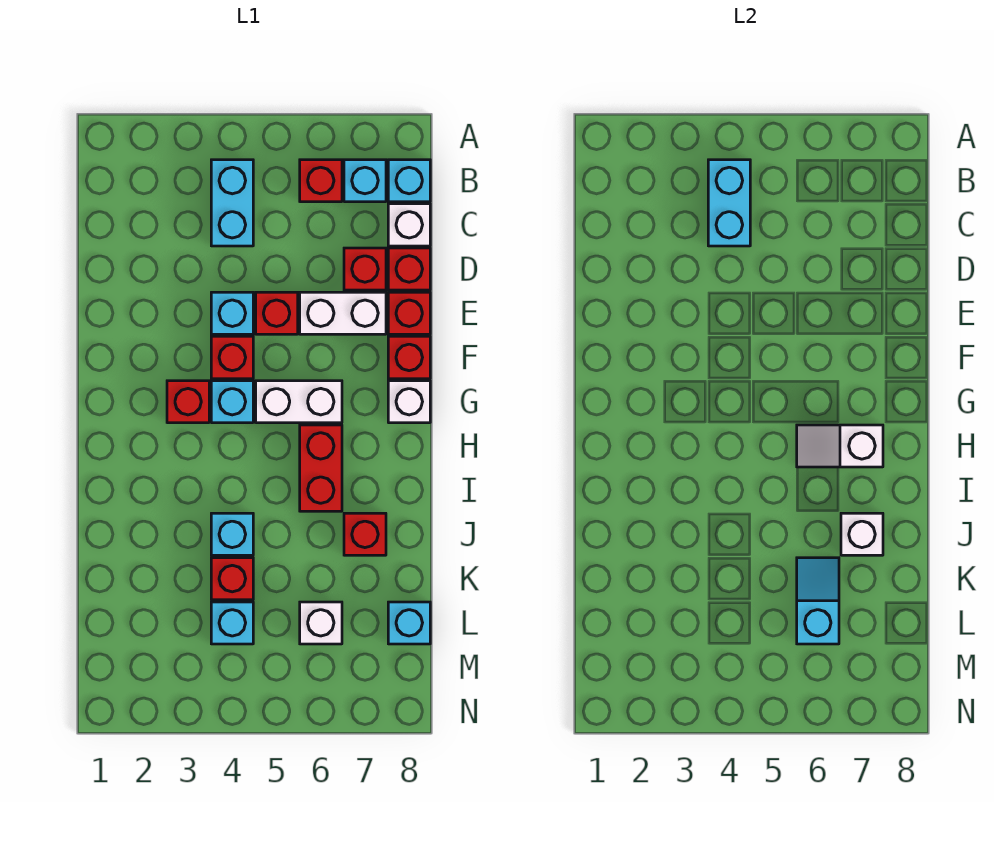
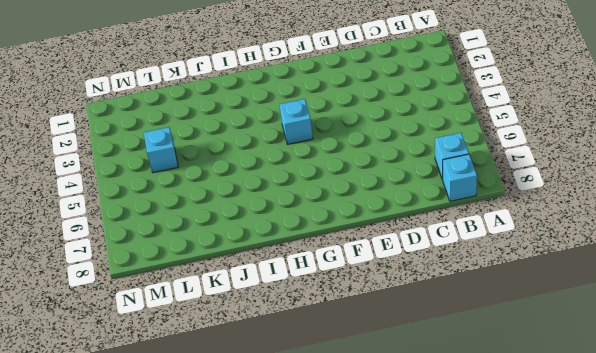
none -> cyan 1x2 brick [211,160,253,246]
none -> red 1x1 brick [300,160,342,202]
none -> white 1x1 brick [388,204,430,246]

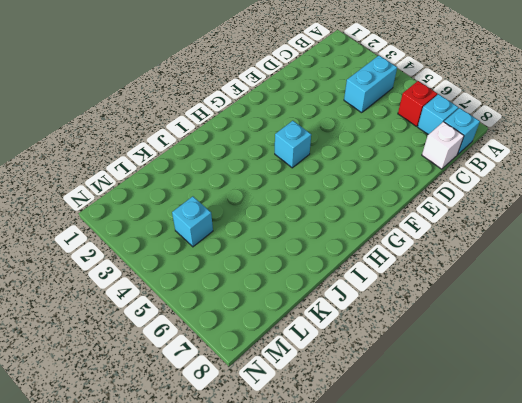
none -> red 1x1 brick [344,248,386,290]
none -> red 1x1 brick [388,248,430,290]
none -> cyan 1x1 brick [211,292,253,334]

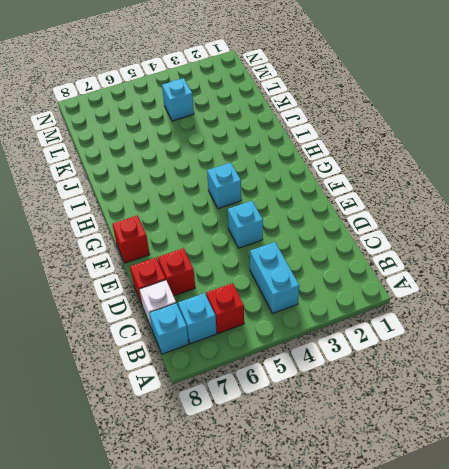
none -> red 1x1 brick [256,292,298,334]
none -> white 1x2 brick [300,292,386,334]
none -> red 1x1 brick [388,292,430,334]

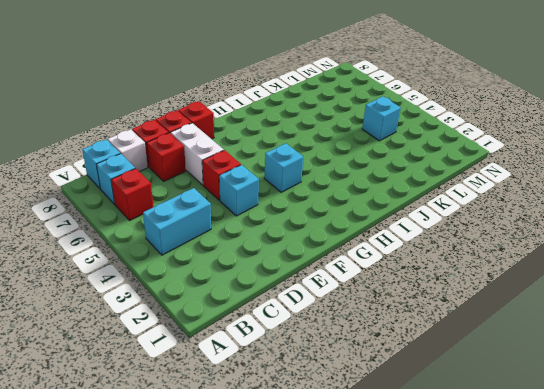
none -> red 1x1 brick [211,336,253,379]
none -> red 1x1 brick [167,381,209,423]
none -> white 1x2 brick [256,381,342,423]

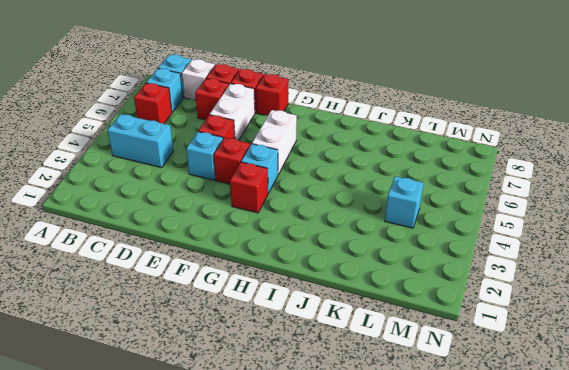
none -> white 1x1 brick [388,381,430,423]
none -> red 1x2 brick [300,425,342,511]
none -> cyan 1x1 brick [211,513,253,555]

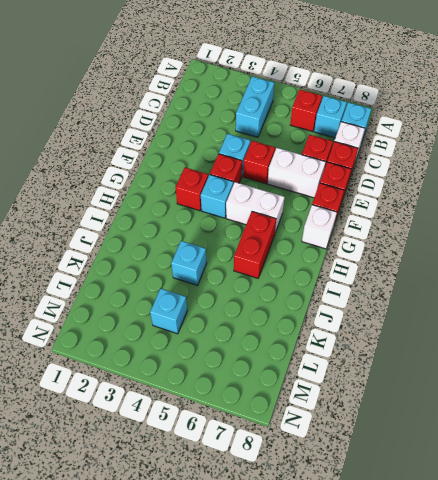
none -> red 1x1 brick [344,513,386,555]
none -> red 1x1 brick [211,558,253,600]
none -> white 1x1 brick [300,602,342,644]

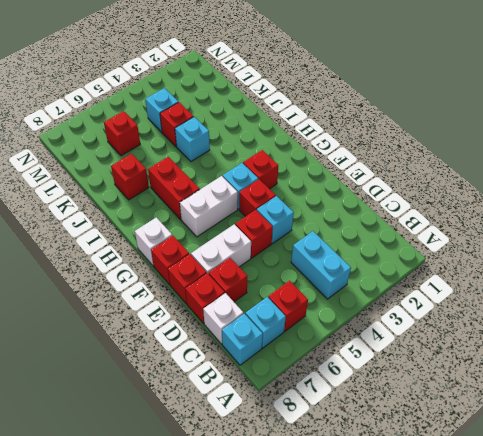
red 1x1 brick [104,111,140,156] -> white 1x1 brick [300,602,342,644]
none -> cyan 1x1 brick [388,602,430,644]
none -> cyan 1x2 brick [708,160,750,246]
none -> white 1x2 slope [797,425,883,467]

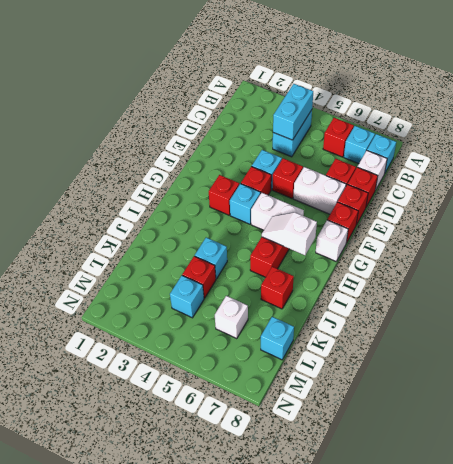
none -> white 1x1 brick [841,513,883,555]
none -> cyan 1x2 slope [797,558,839,644]

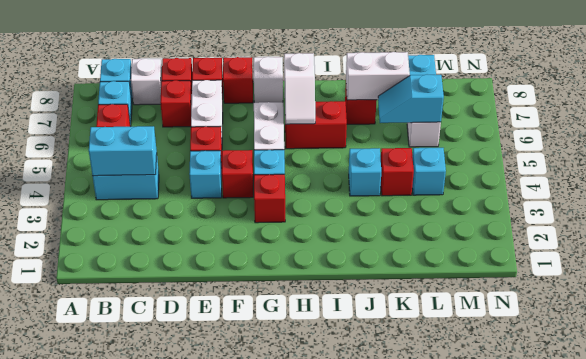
white 1x2 brick [346,52,410,100] -> white 1x1 brick [841,513,883,555]

